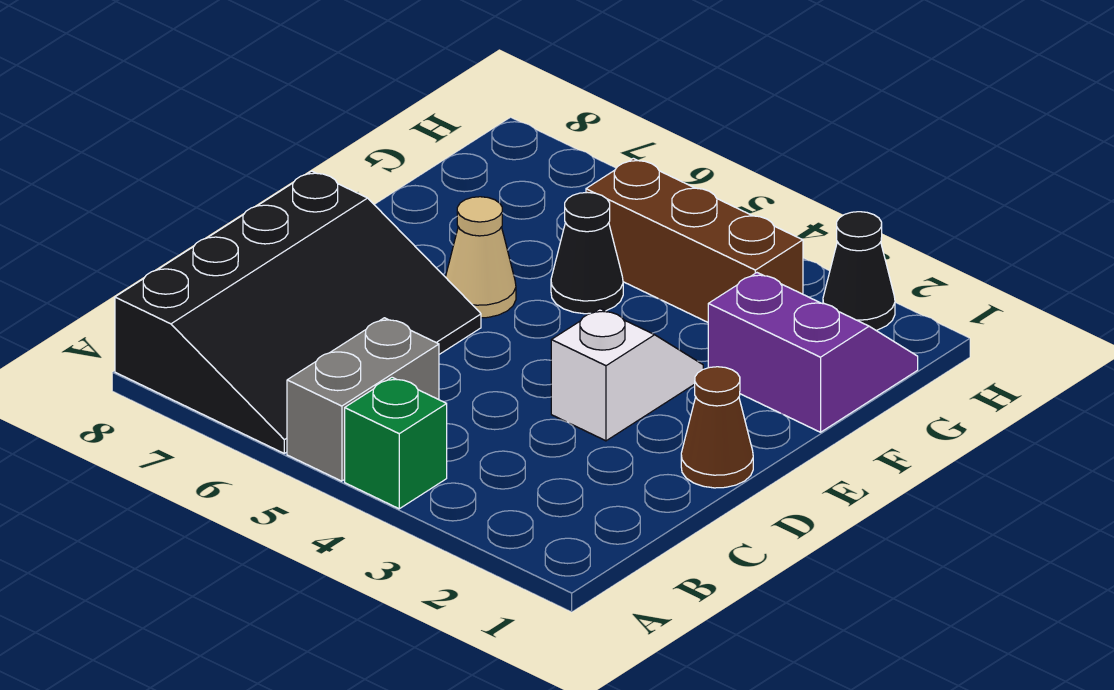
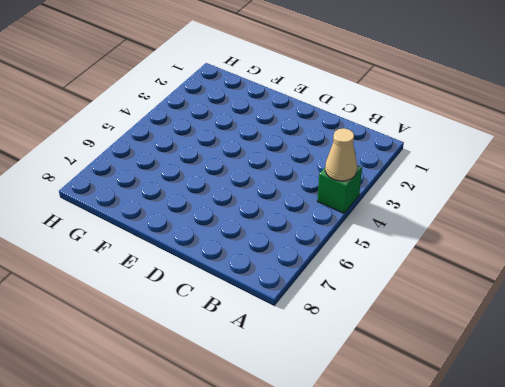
tan 1x1 cone [325,128,357,181] -> tan 1x1 cone moved to [446,197,516,318]
none -> grey 1x2 brick [287,318,439,481]
none -> black 3x4 slope [115,171,481,453]

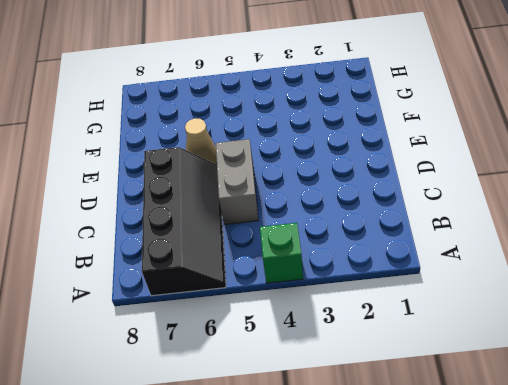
black 2x4 slope [142,147,226,296] -> black 3x4 slope [115,171,481,453]
grey 1x2 brick [216,139,258,225] -> grey 1x2 brick moved to [287,318,439,481]
none -> brown 1x1 cone [681,367,753,488]
none -> white 1x2 slope [551,309,703,441]

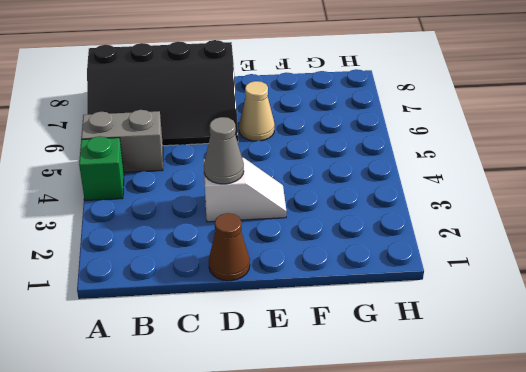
grey 1x1 cone [204,117,244,184] -> none
none -> purple 2x2 slope [708,273,918,432]
none -> black 1x1 cone [551,192,623,314]

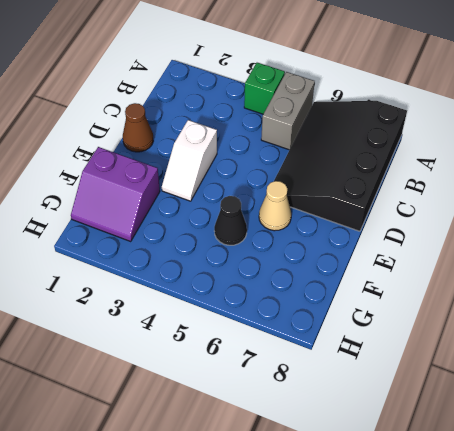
none -> brown 1x3 brick [586,158,803,322]
none -> black 1x1 cone [823,212,895,330]

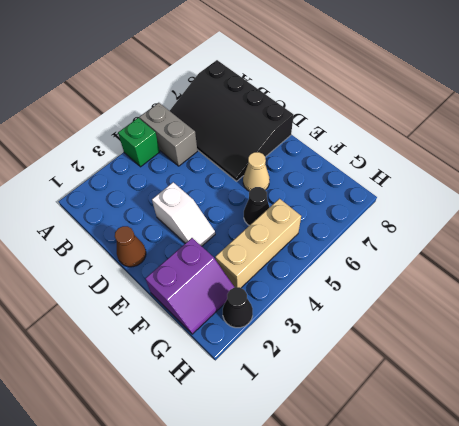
tan 1x3 brick [215,199,301,288] -> brown 1x3 brick [586,158,803,322]

